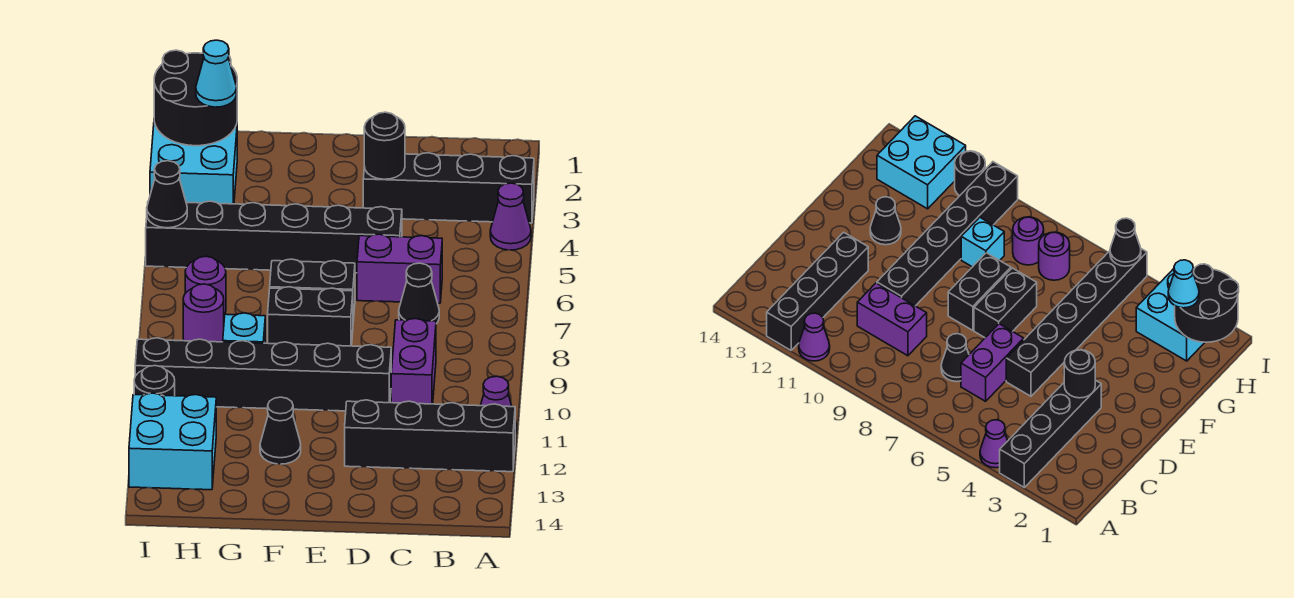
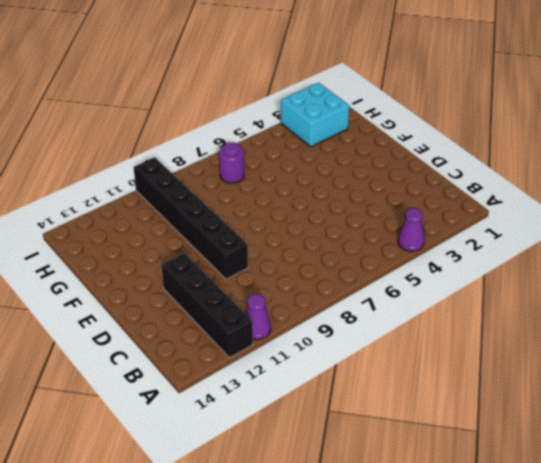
none -> black 1x4 brick [363,153,534,223]
none -> purple 1x2 brick [357,234,442,303]
none -> black 1x1 cone [399,263,439,324]

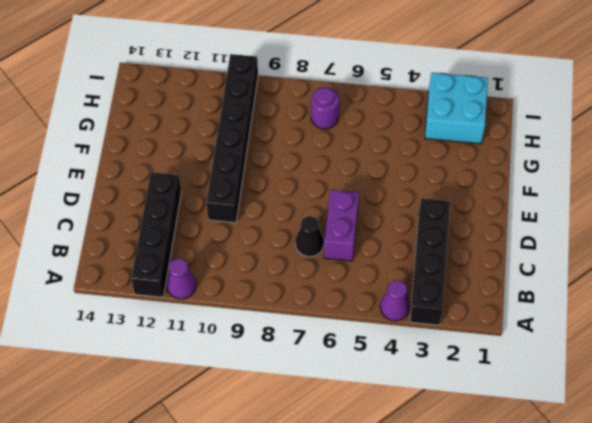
none -> purple 1x2 brick [391,319,436,404]
none -> black 1x6 brick [146,201,402,273]
none -> black 1x2 brick [270,259,355,321]

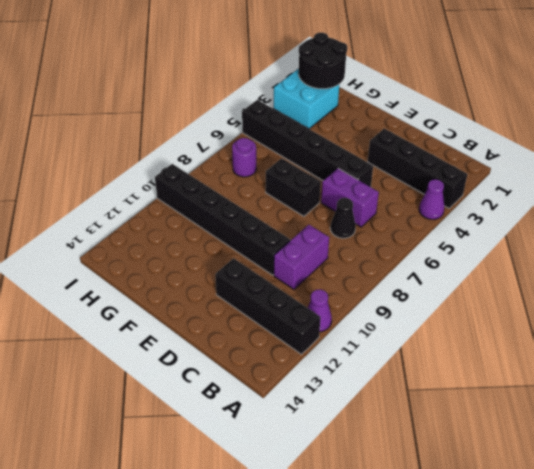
none -> black 1x2 brick [268,287,353,346]
none -> black 1x1 cone [260,397,301,464]
none -> cyan 1x1 brick [223,313,265,343]

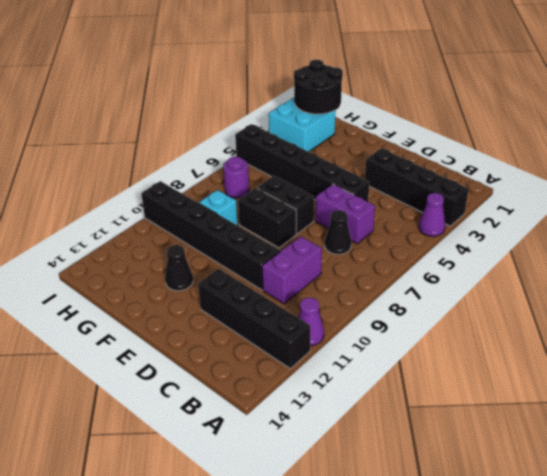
none -> purple 1x1 round brick [183,284,224,342]
none -> cyan 2x2 brick [129,393,216,490]
none -> black 1x1 round brick [134,366,175,396]

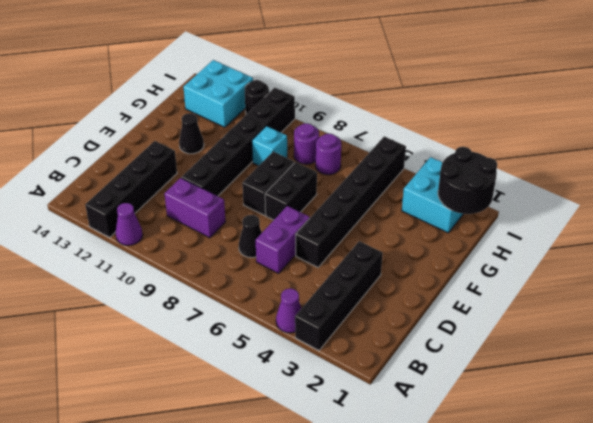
none -> black 1x1 round brick [364,112,405,179]
none -> black 1x1 cone [147,161,187,228]
none -> cyan 1x1 cone [196,40,236,107]

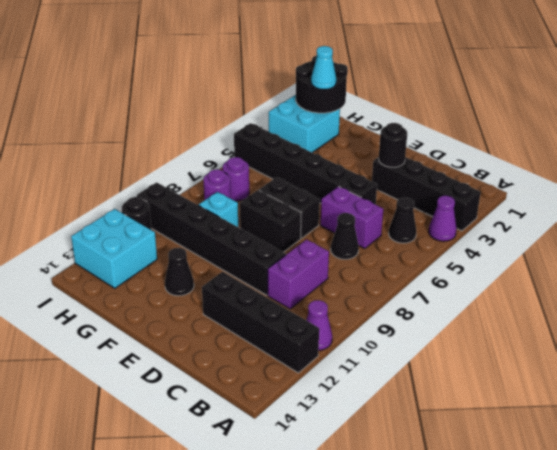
black 1x1 cone [389,198,416,243] -> black 1x1 cone moved to [147,161,187,228]

